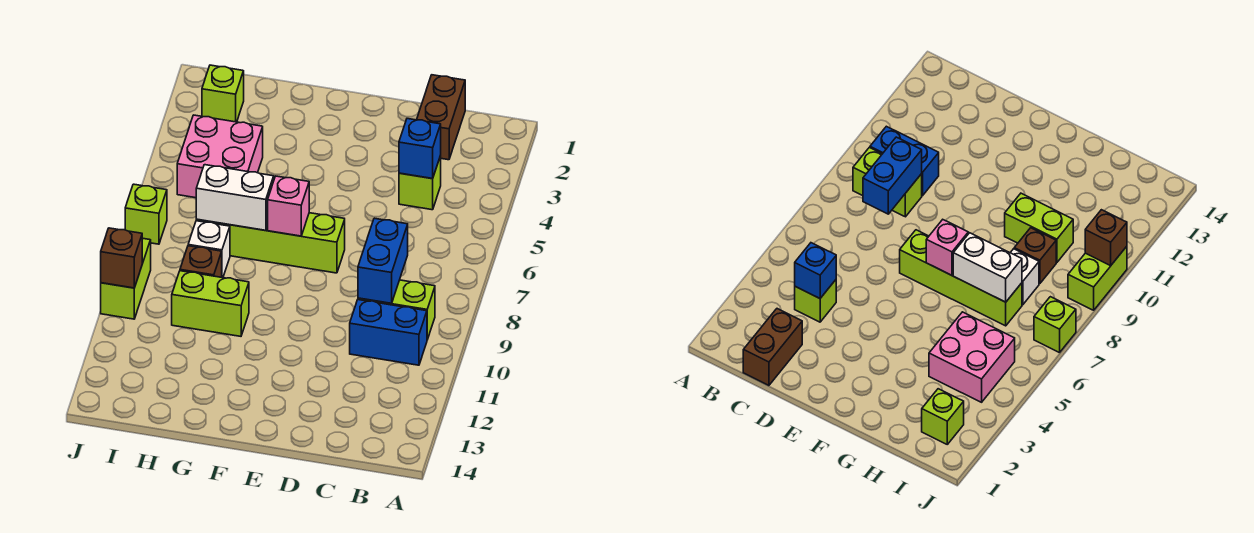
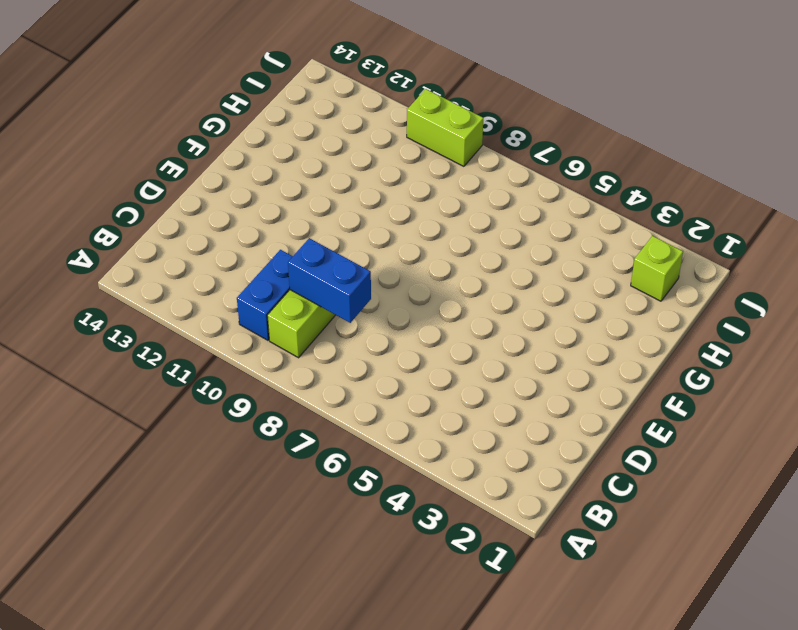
none -> brown 1x2 brick [417,75,465,160]
none -> lime 1x1 brick [399,156,441,210]
none -> lime 1x4 brick [196,213,345,273]

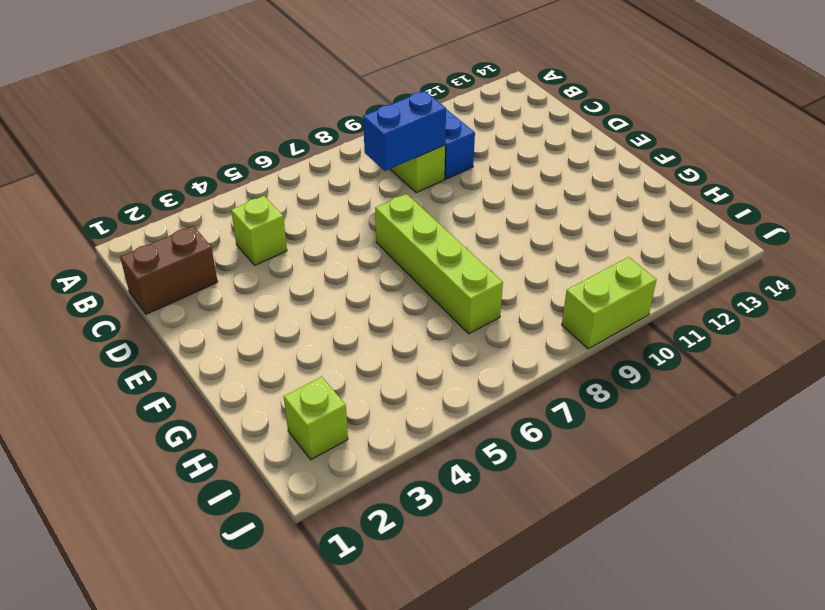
none -> lime 1x2 brick [172,271,249,336]
none -> pink 2x2 brick [177,115,263,198]
none -> white 1x1 brick [188,221,230,278]

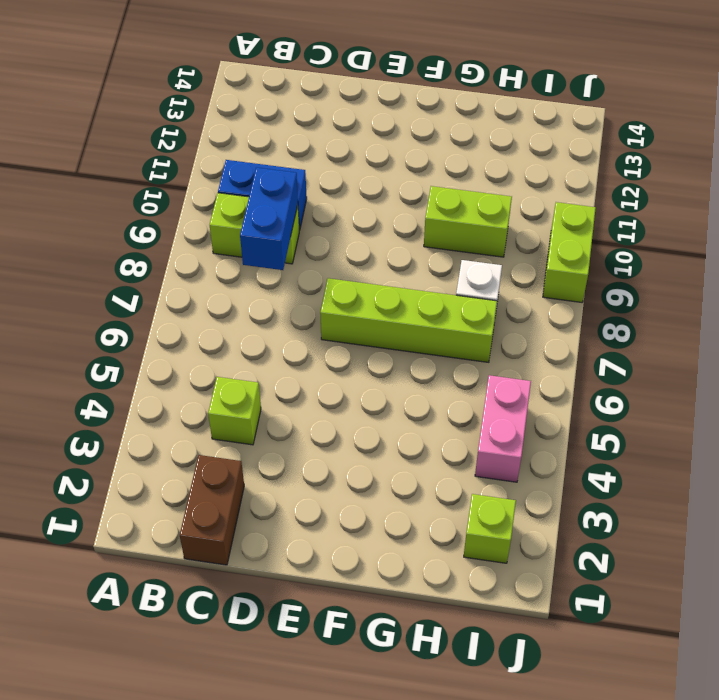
pink 1x2 brick [475,375,531,482] -> pink 2x2 brick [177,115,263,198]
none -> brown 1x1 brick [180,246,222,277]
none -> lime 1x1 brick [125,184,167,244]
none -> blue 1x1 brick [399,119,441,179]

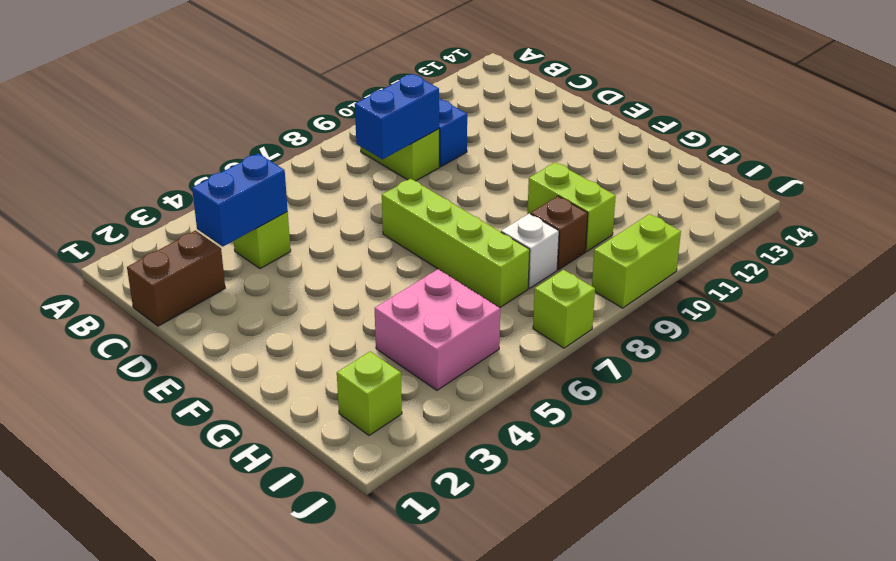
blue 1x2 brick [192,153,288,246] -> blue 1x1 brick [399,119,441,179]
none -> pink 1x1 brick [268,176,309,236]
none -> white 1x2 brick [196,165,274,230]
none -> brown 1x1 brick [101,228,142,288]

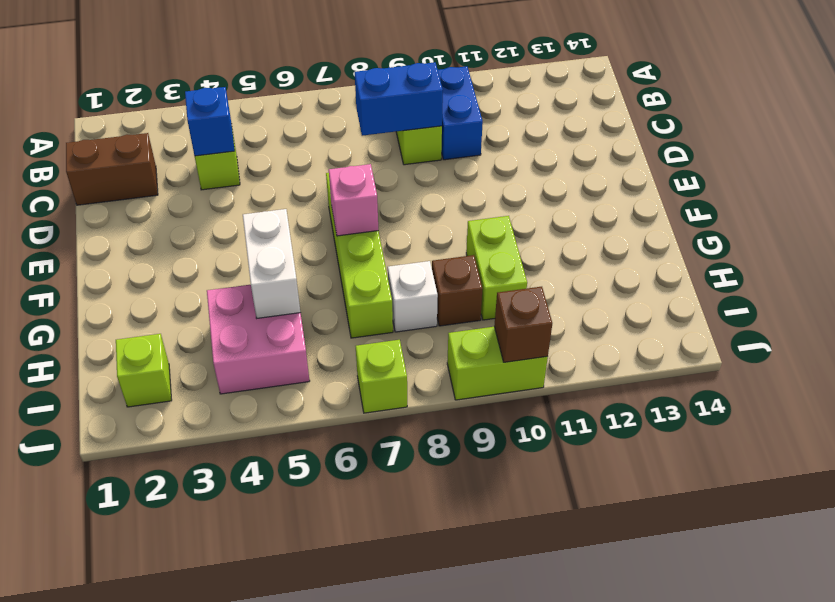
white 1x2 brick [243,209,300,318] -> white 1x2 brick moved to [196,165,274,230]

